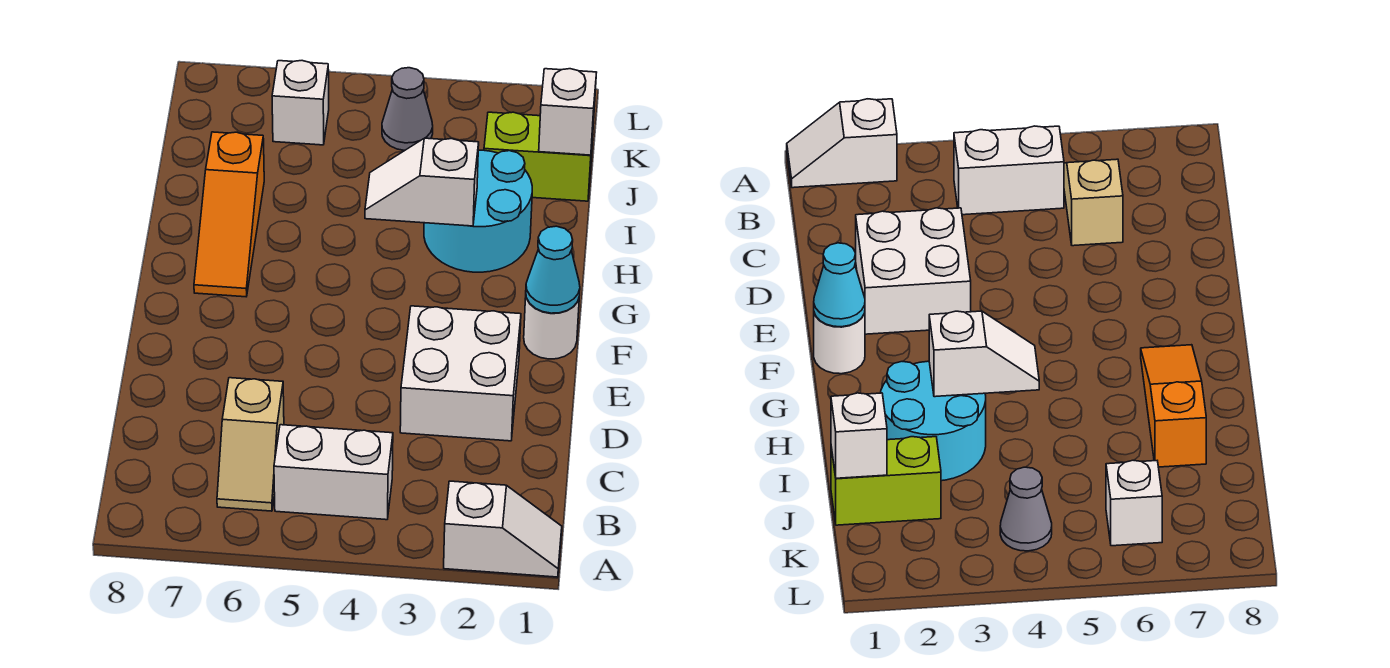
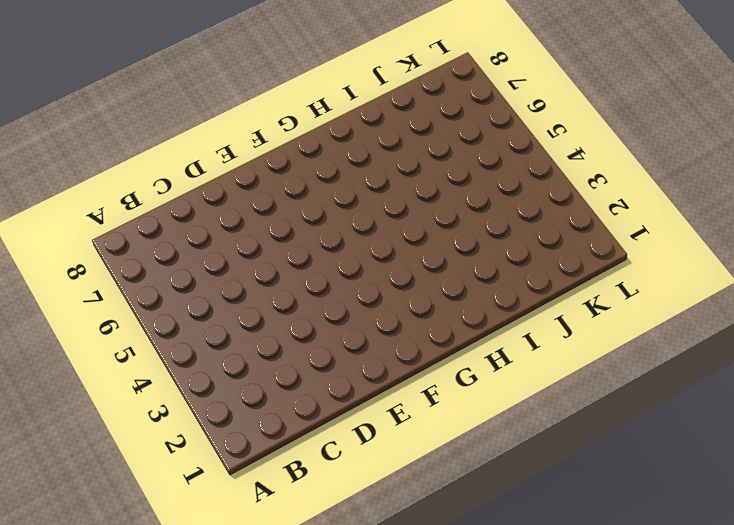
none -> white 1x2 slope [444,481,562,577]
none -> white 1x2 brick [274,425,393,520]
none -> tan 1x2 slope [217,378,284,511]

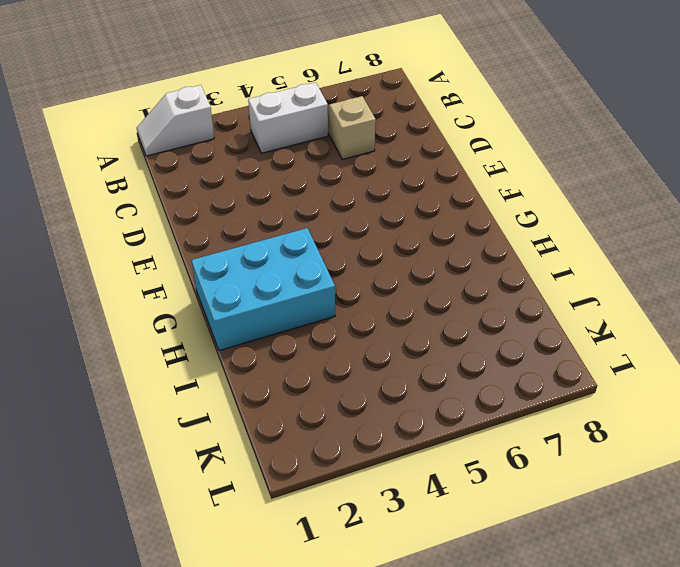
cyan 2x3 brick [192,228,335,351] -> cyan 2x2 round brick [424,150,532,272]
none -> white 2x2 brick [400,306,521,441]
none -> white 1x1 round brick [524,298,579,359]
none -> orange 1x3 slope [194,132,264,297]

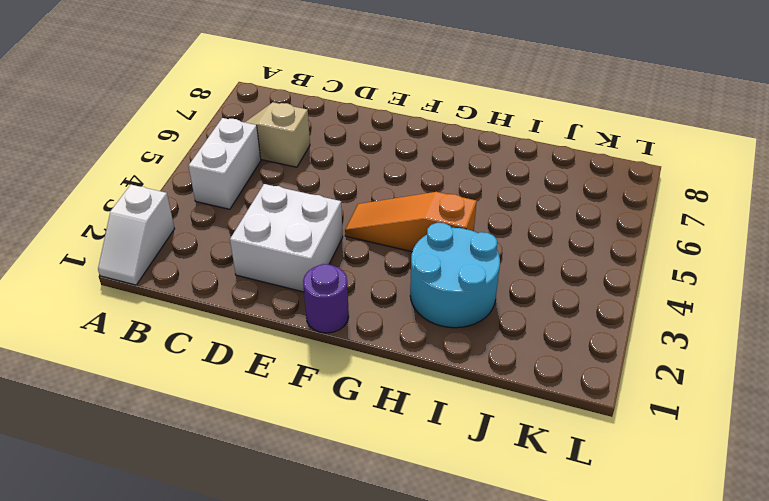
purple 1x1 round brick [303,264,349,333] -> white 1x1 round brick [524,298,579,359]
orange 1x3 slope [345,192,477,252] -> orange 1x3 slope moved to [194,132,264,297]
none -> lime 1x2 brick [484,112,593,201]
none -> grey 1x1 cone [382,68,433,151]
none -> white 1x1 brick [272,61,329,145]

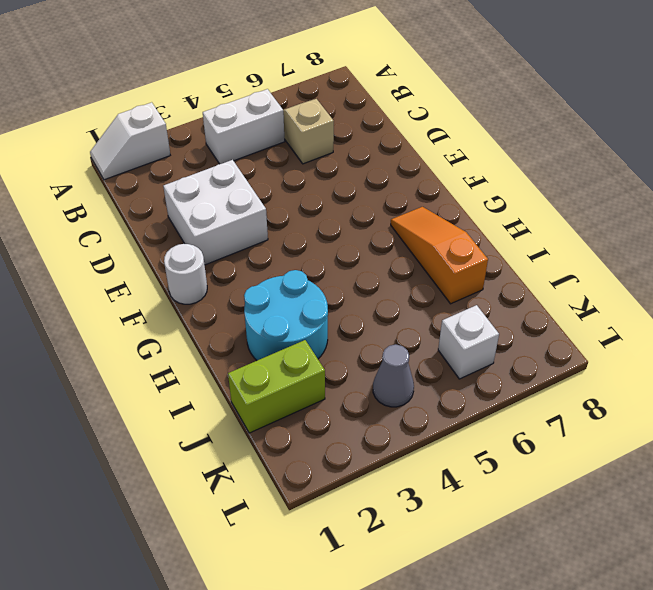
none -> cyan 1x1 cone [526,226,580,313]
none -> white 1x2 slope [365,138,479,226]
none -> white 1x1 brick [539,69,597,155]

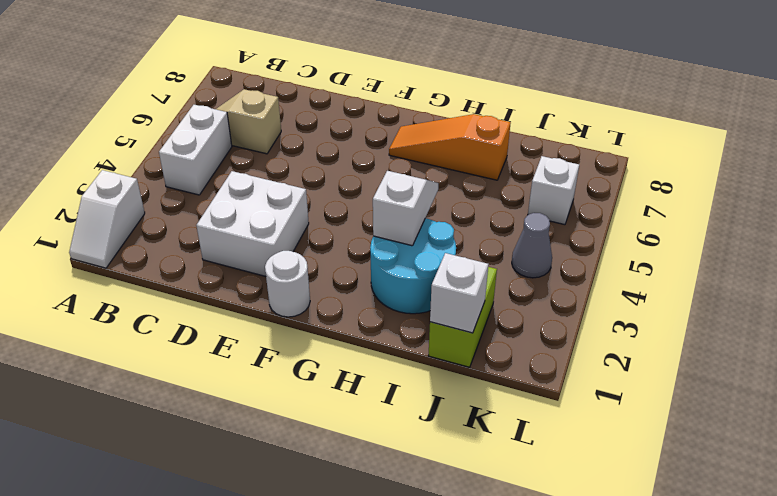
none -> cyan 1x1 cone [526,226,580,313]

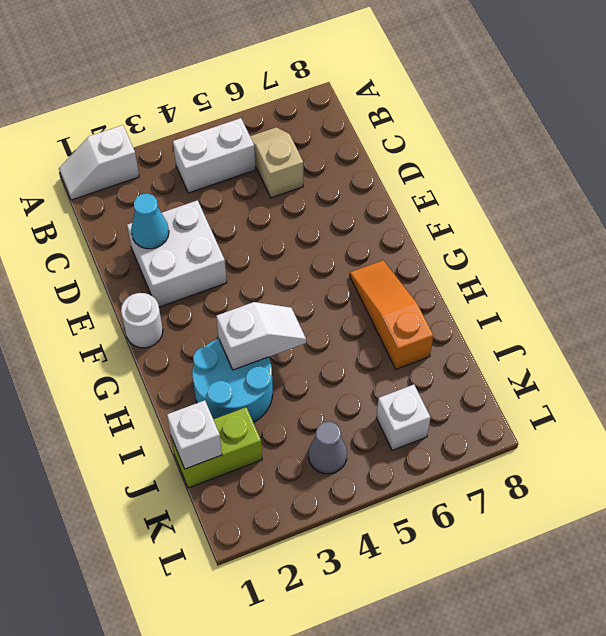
cyan 1x1 cone [131,194,169,249] -> cyan 1x1 cone moved to [526,226,580,313]

